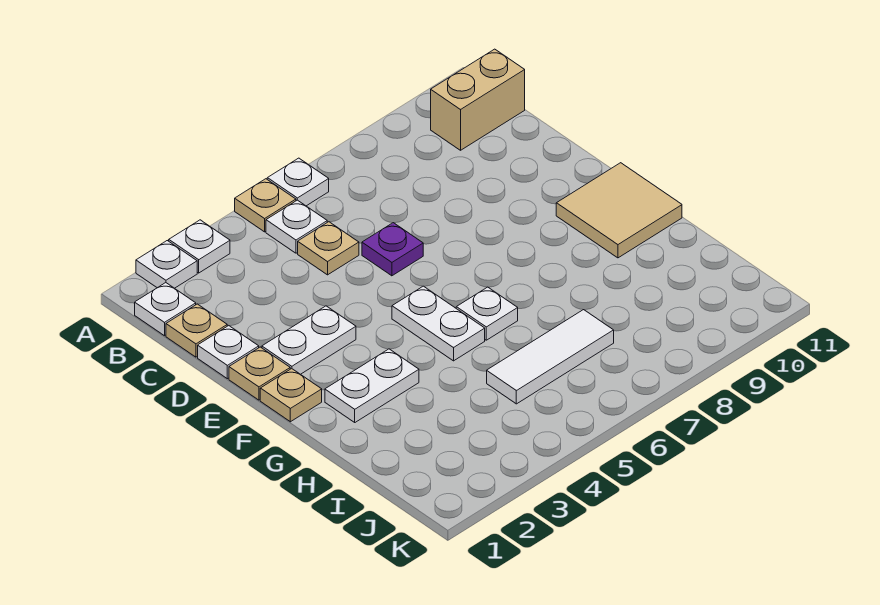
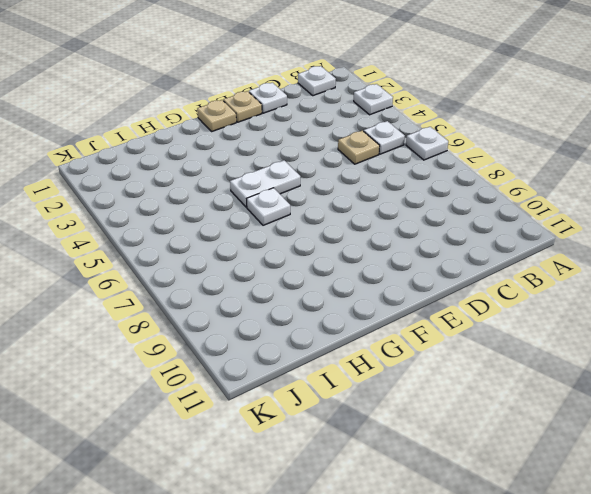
none -> white 1x1 plate [136,241,197,288]
none -> tan 1x1 plate [235,179,296,232]
none -> tan 1x2 brick [431,49,525,150]

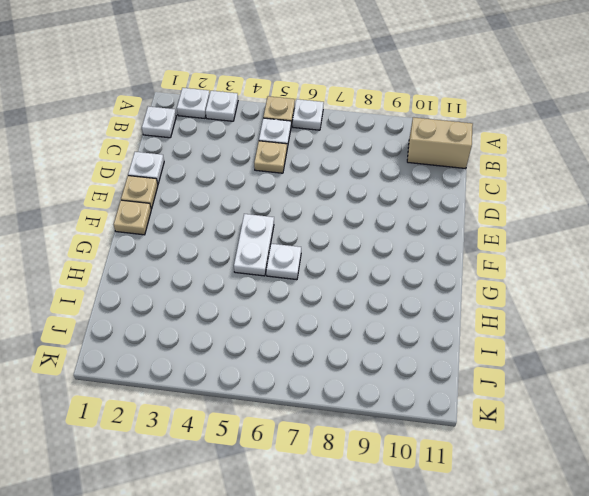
none -> tan 1x1 plate [166,304,227,357]
none -> purple 1x1 plate [362,223,423,276]
none -> white 1x2 plate [262,306,356,374]

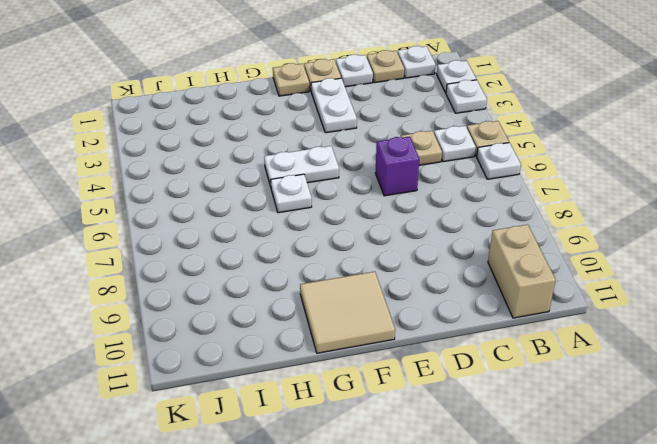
purple 1x1 brick [376,136,419,196] -> purple 1x1 plate [362,223,423,276]
none -> white 1x2 plate [325,349,419,422]
none -> white 1x3 tile [487,310,614,404]

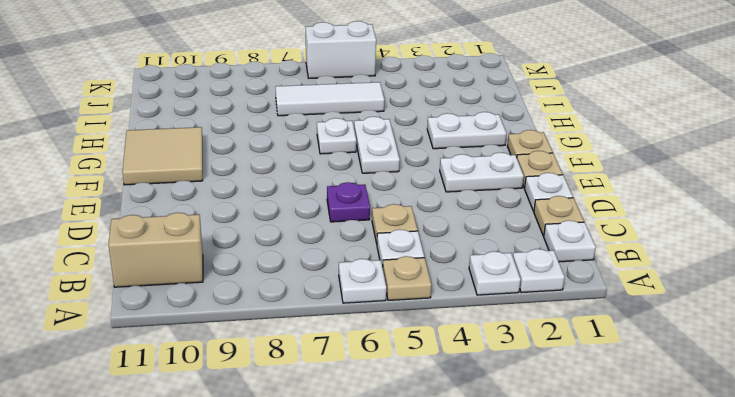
white 1x2 brick [306,21,376,78] -> none

